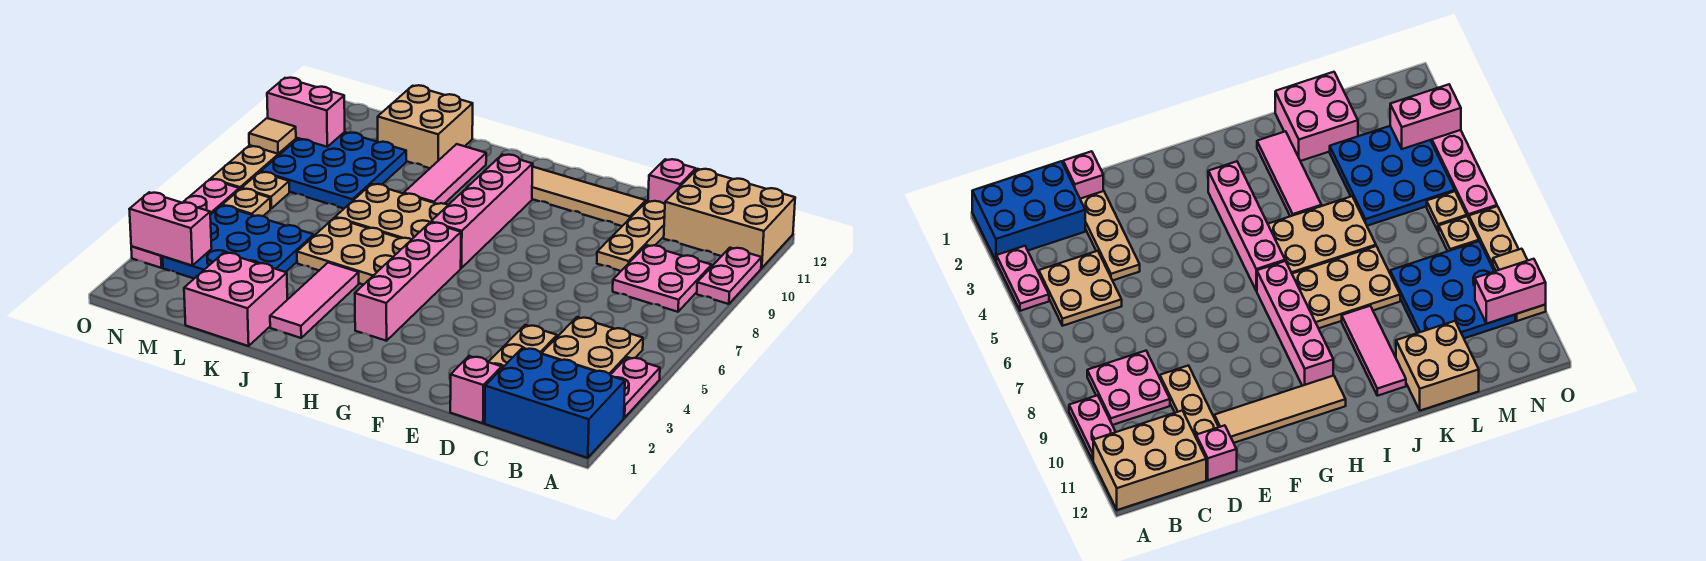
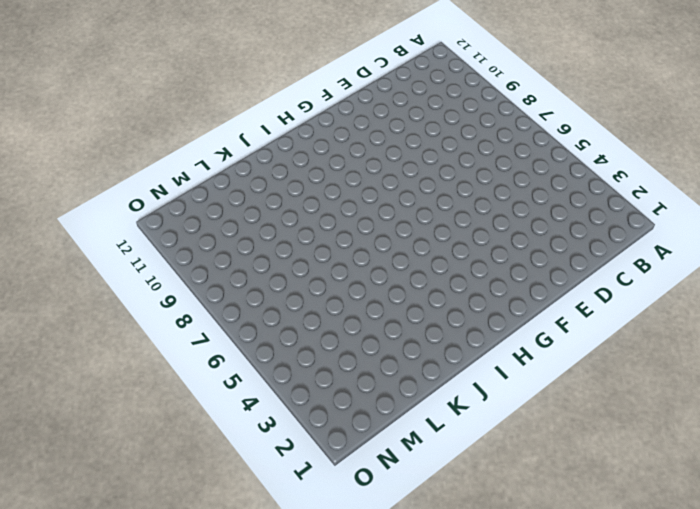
none -> blue 2x3 brick [485,348,625,458]
none -> pink 1x2 plate [611,357,660,418]
none -> pink 1x2 plate [697,248,762,304]

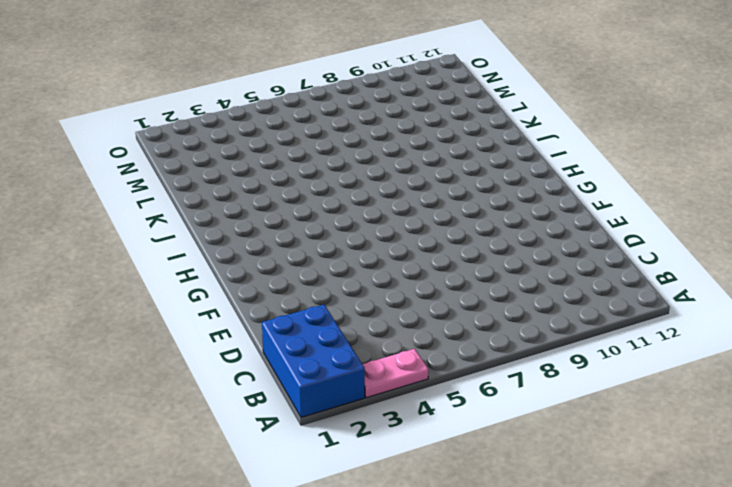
none -> pink 1x2 plate [697,248,762,304]
none -> tan 2x3 brick [664,169,795,268]
none -> tan 2x2 plate [542,317,643,375]

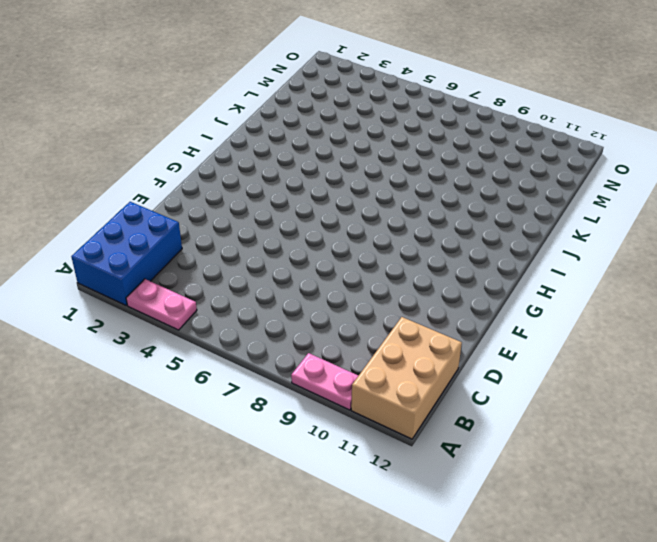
none -> tan 2x2 plate [542,317,643,375]
none -> pink 2x2 plate [613,245,712,312]
none -> pink 1x1 brick [450,356,502,423]

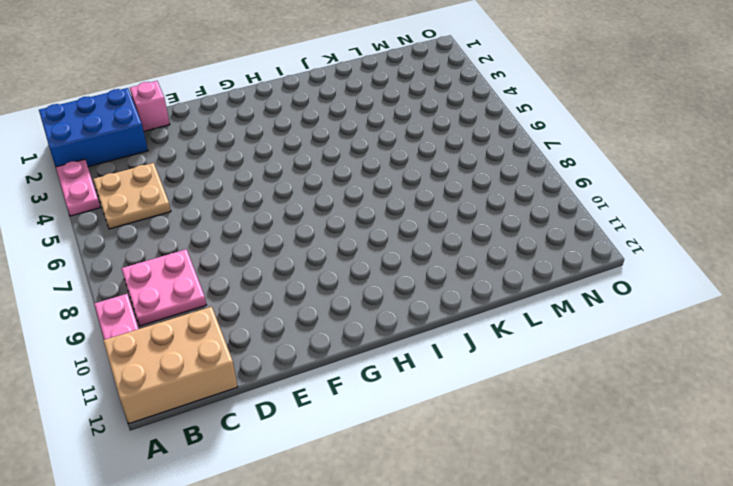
none -> tan 1x3 plate [489,325,557,368]
none -> tan 1x3 plate [597,201,665,271]
none -> pink 1x1 brick [648,159,696,204]

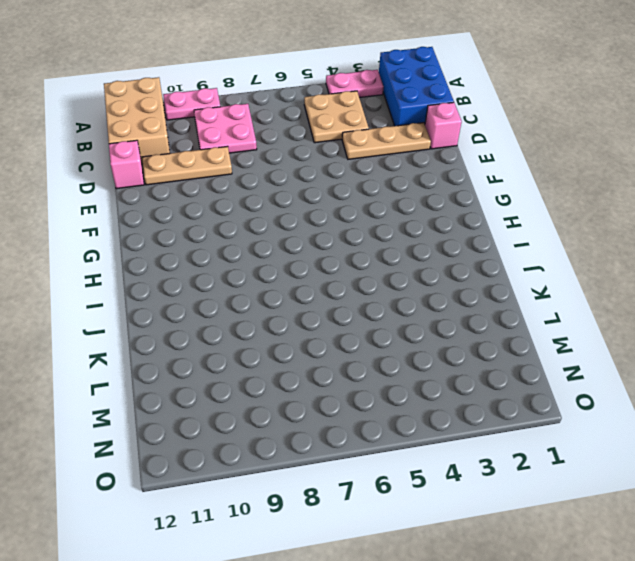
none -> tan 1x4 tile [532,167,646,226]
none -> pink 1x4 brick [355,222,461,341]
none -> pink 1x4 brick [431,155,533,268]

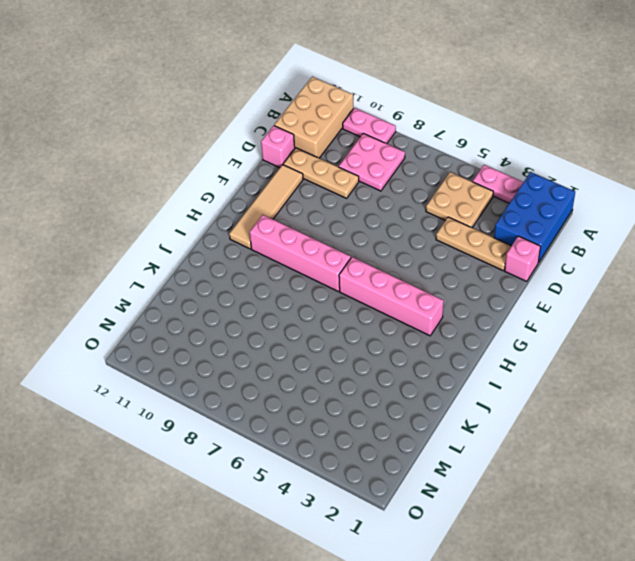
none -> tan 2x3 plate [297,218,412,285]
none -> tan 2x3 plate [335,184,448,239]
none -> pink 1x3 tile [270,263,359,338]

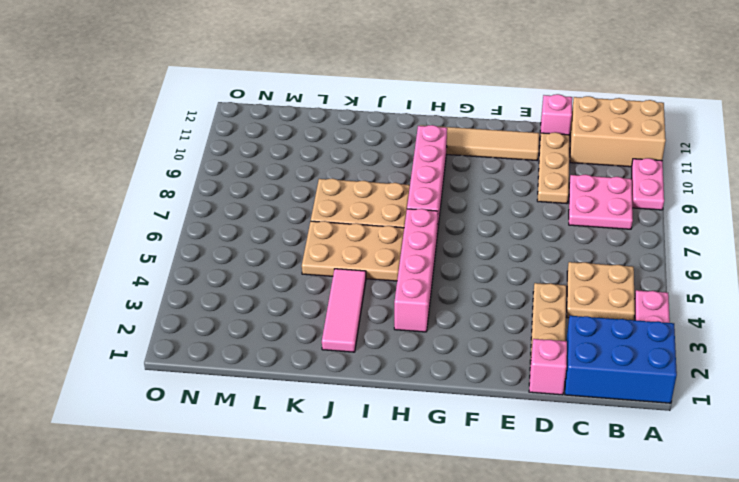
none -> pink 1x3 tile [404,144,486,204]
none -> pink 2x2 brick [184,253,287,346]
none -> tan 2x2 brick [378,85,473,168]

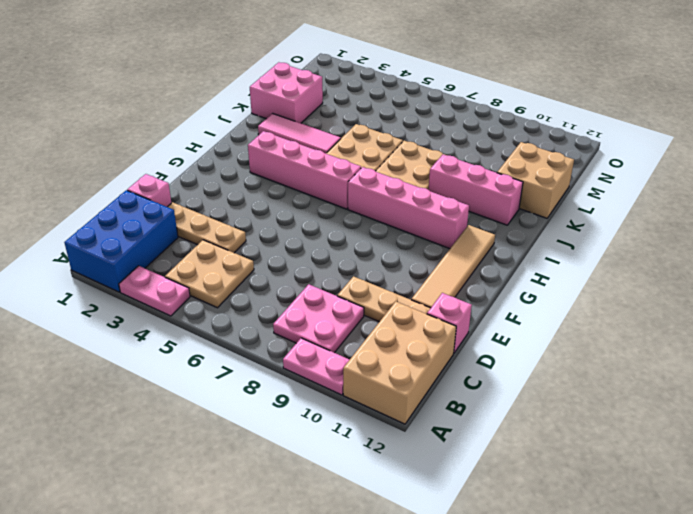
pink 1x3 brick [429,154,523,225] -> pink 1x3 tile [404,144,486,204]
none -> blue 3x3 plate [163,206,314,278]
none -> blue 3x3 plate [261,132,406,209]
none -> tan 1x1 plate [222,189,270,216]

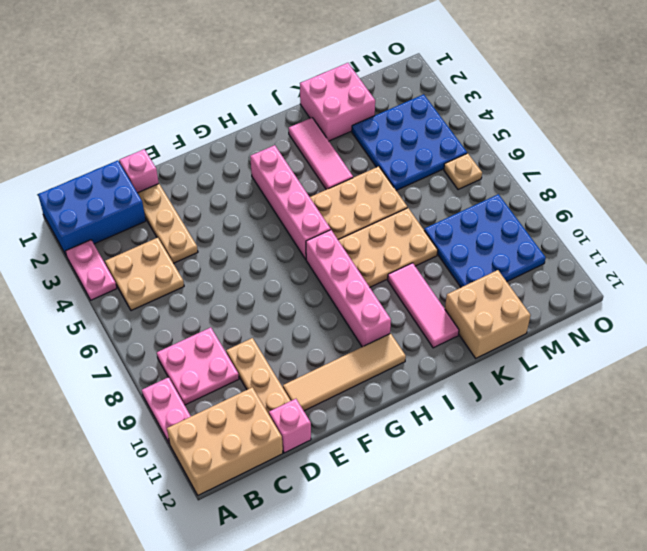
none -> tan 1x1 plate [242,172,289,209]
none -> pink 1x4 plate [131,179,239,268]
none -> tan 1x4 plate [211,138,298,190]

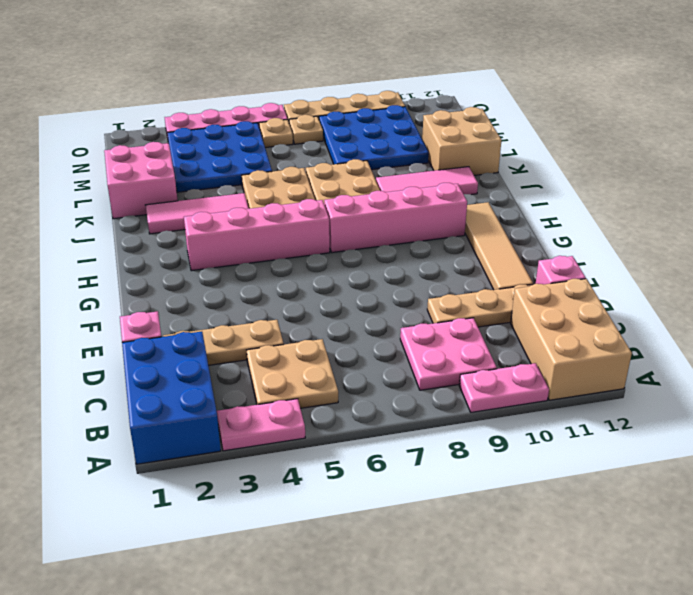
none -> pink 1x2 brick [129,192,212,266]
none -> pink 1x2 brick [267,78,345,147]
none -> tan 1x1 tile [249,118,296,154]

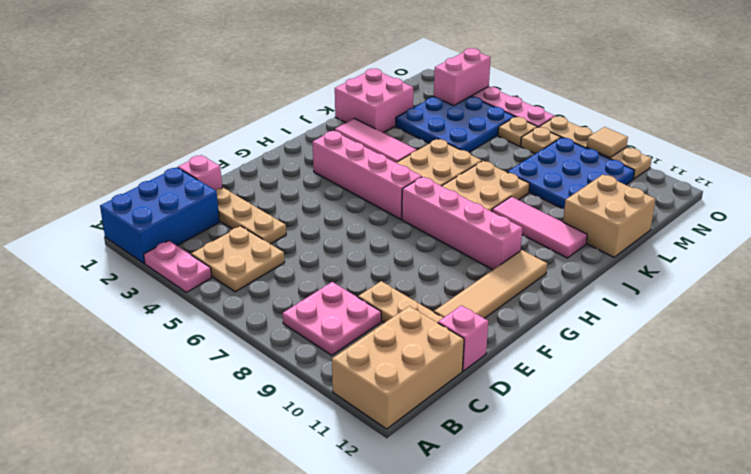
none -> pink 1x2 plate [697,248,762,304]
none -> pink 1x2 brick [267,78,345,147]

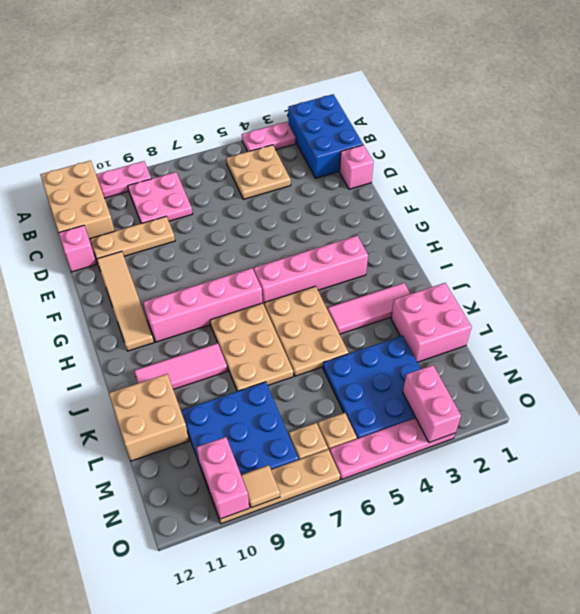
none -> tan 1x3 plate [489,325,557,368]

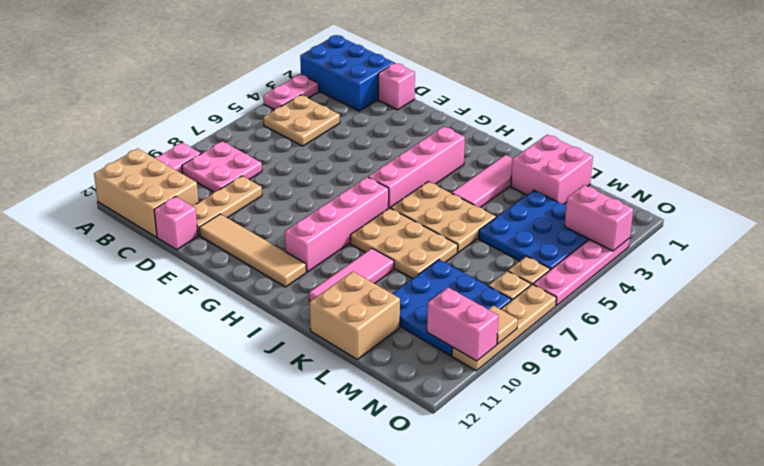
none -> tan 1x3 plate [489,325,557,368]

